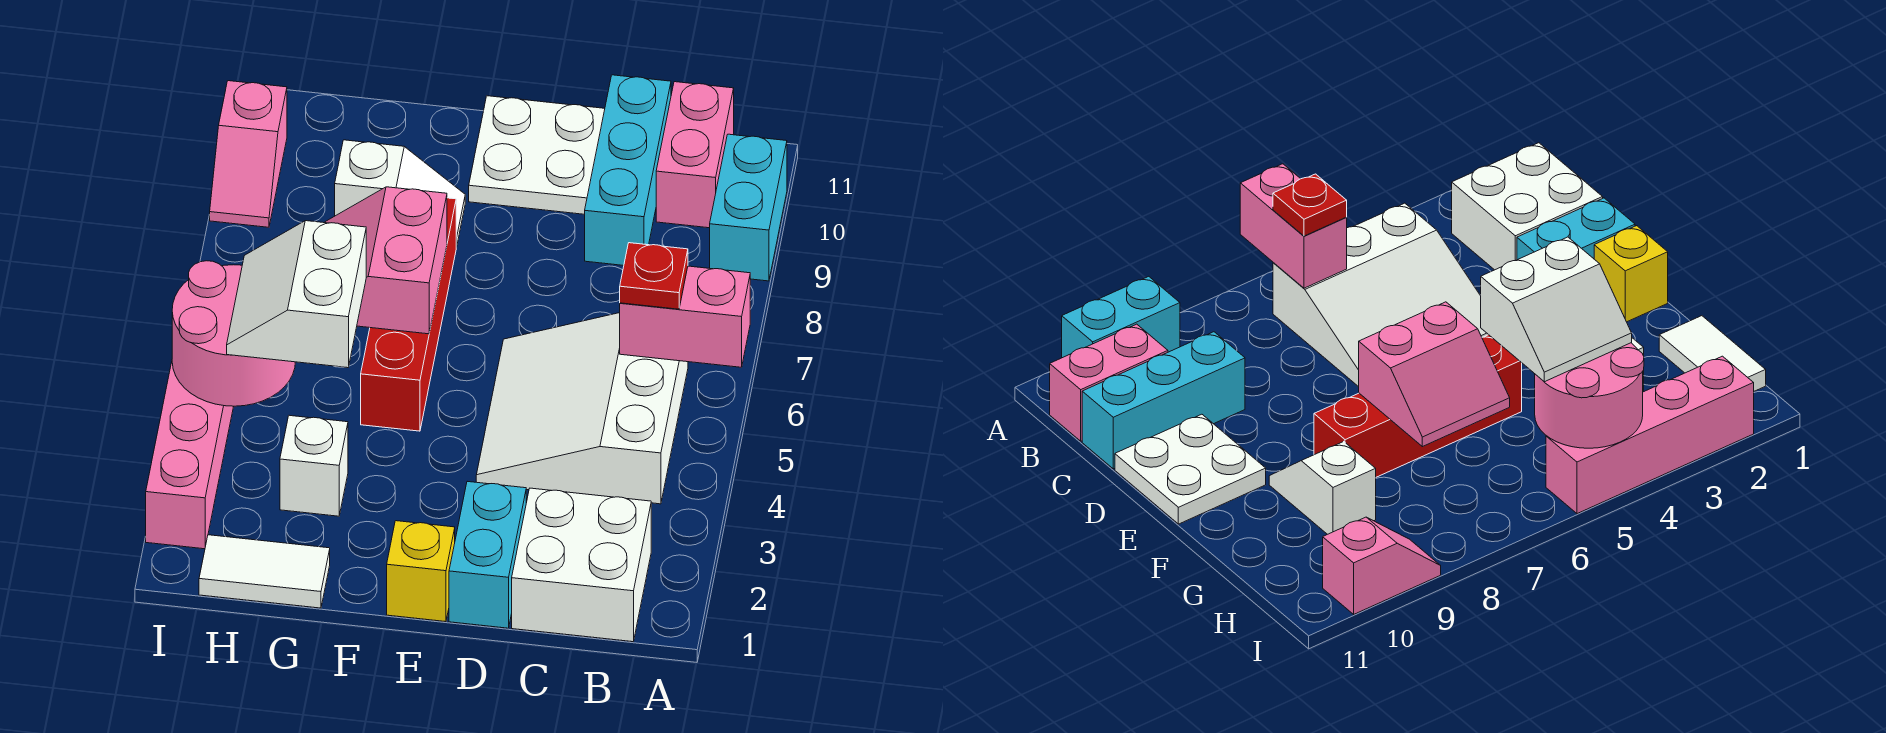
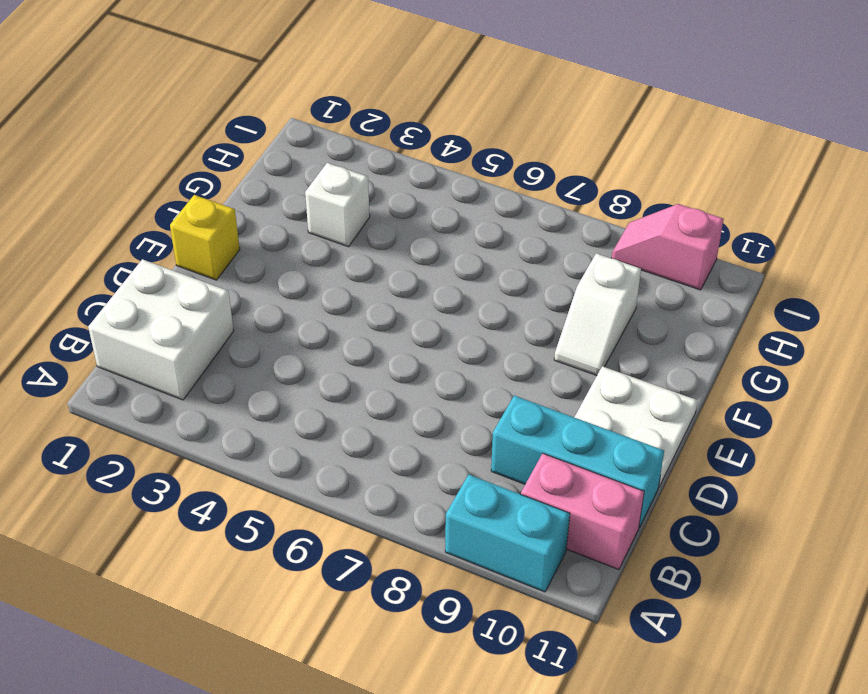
none -> white 3x3 slope [476,313,688,504]
none -> cyan 1x2 brick [449,481,526,628]
none -> red 1x4 brick [361,198,456,431]

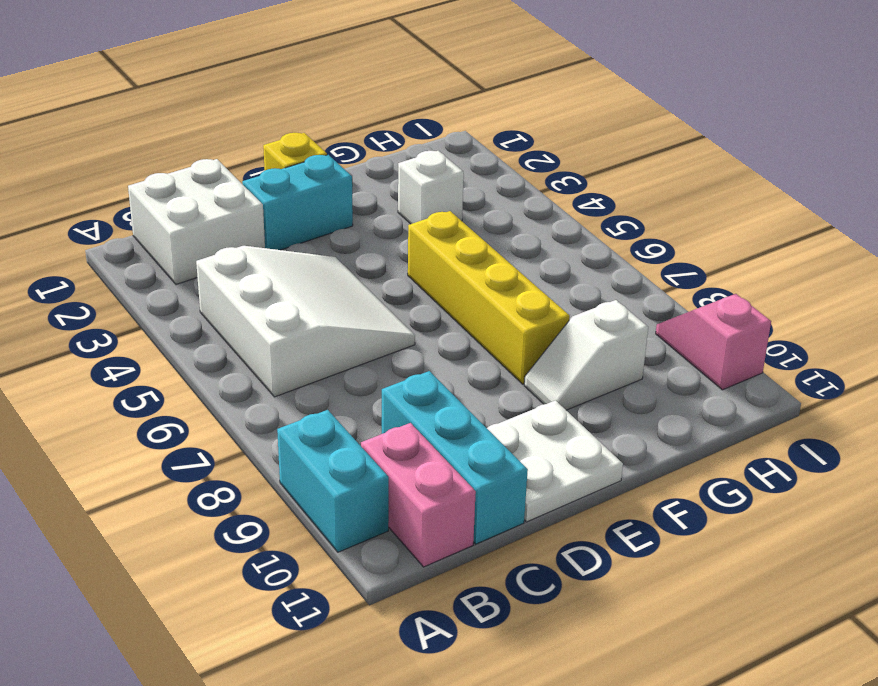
cyan 1x2 brick [242,155,353,250] -> cyan 1x2 brick turned to [449,481,526,628]
yellow 1x4 brick [408,211,570,384] -> red 1x4 brick [361,198,456,431]
none -> white 1x2 tile [199,535,330,608]
none -> pink 1x4 brick [146,362,234,549]
none -> pink 1x2 brick [620,266,750,367]

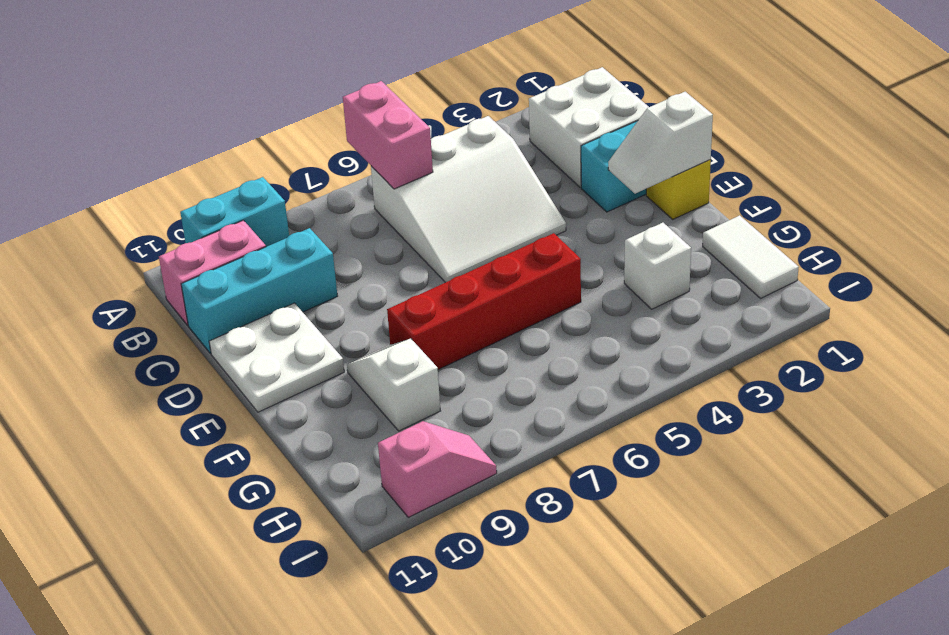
white 1x2 slope [608,92,713,194] -> none
none -> pink 1x4 brick [146,362,234,549]
none -> pink 2x2 slope [325,187,447,334]
none -> pink 2x2 round brick [172,261,295,406]

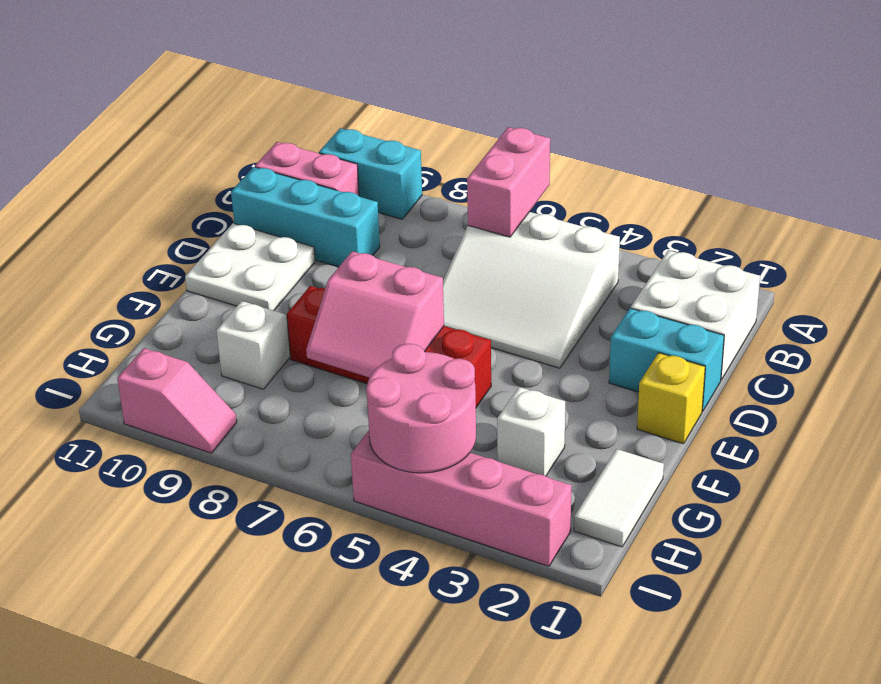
none -> red 1x1 plate [620,243,688,309]
none -> white 2x2 slope [227,221,366,368]

